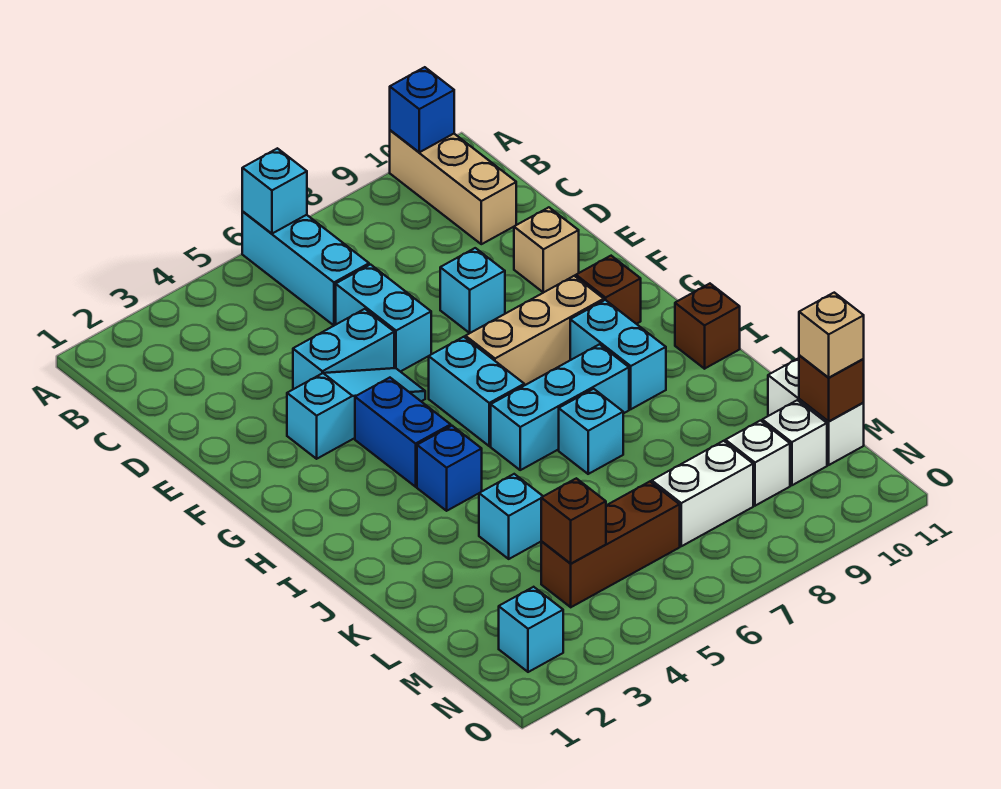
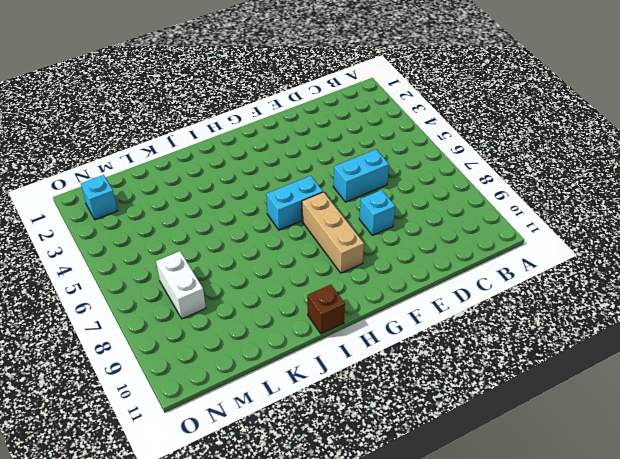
none -> cyan 1x3 brick [242,212,369,325]
none -> tan 1x3 brick [390,130,516,244]
none -> cyan 1x2 brick [293,309,394,389]

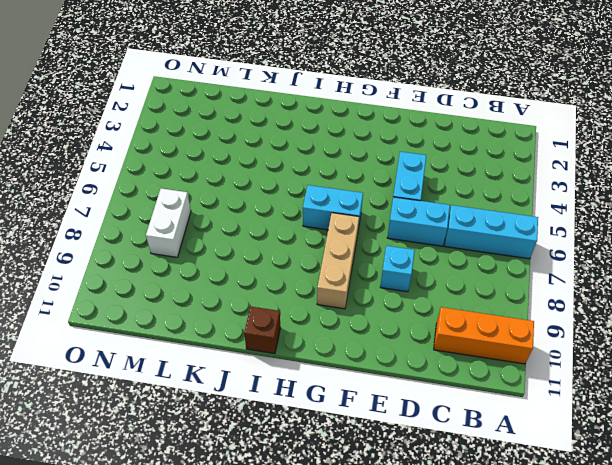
orange 1x3 brick [434,307,534,364] -> tan 1x3 brick [390,130,516,244]
none -> tan 1x1 brick [514,207,579,293]
none -> cyan 1x3 slope [287,368,425,459]
none -> blue 1x2 brick [355,378,451,487]

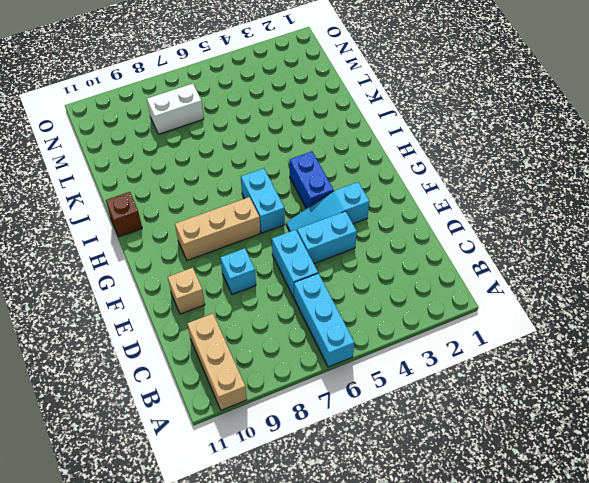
none -> brown 1x1 brick [576,256,641,324]
none -> cyan 1x2 brick [570,300,666,409]
none -> blue 1x1 brick [417,426,482,511]

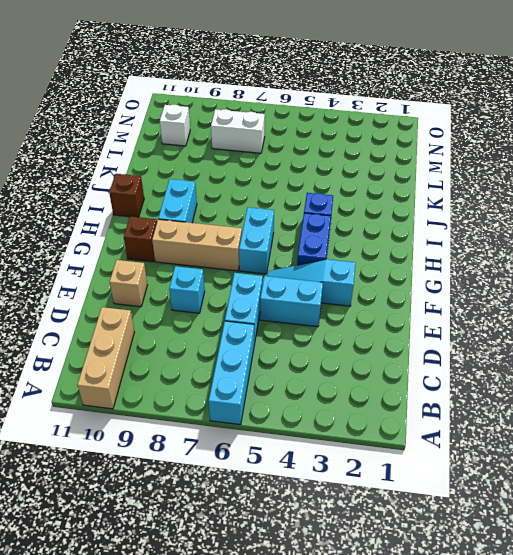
none -> cyan 1x3 brick [491,344,629,470]
none -> cyan 1x1 brick [559,389,623,474]
none -> cyan 1x1 brick [479,474,543,559]

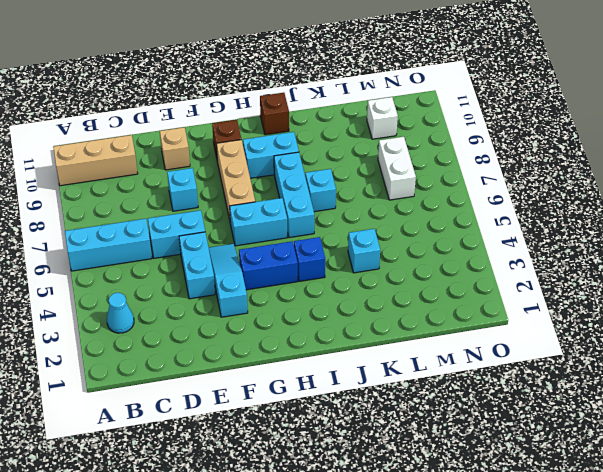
cyan 1x1 cone [107,293,134,333] -> none
none -> white 1x2 brick [768,358,864,465]
none -> brown 1x3 brick [541,482,680,607]
none -> white 1x1 brick [725,421,790,506]

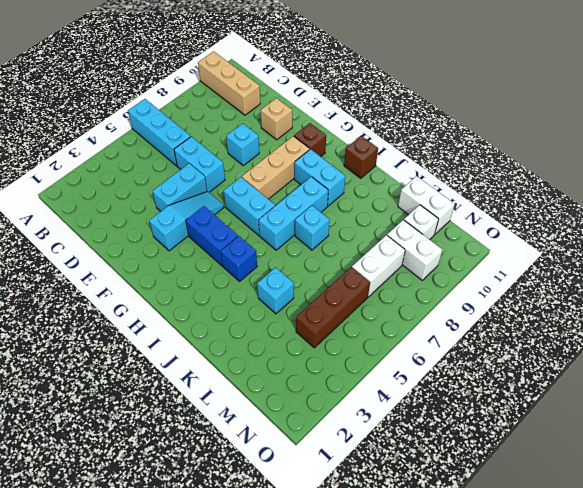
white 1x2 brick [387,220,443,280] -> white 1x1 brick [725,421,790,506]
none -> cyan 1x1 brick [499,587,563,672]
none -> cyan 1x1 brick [242,148,307,234]
none -> blue 1x1 brick [390,67,454,152]

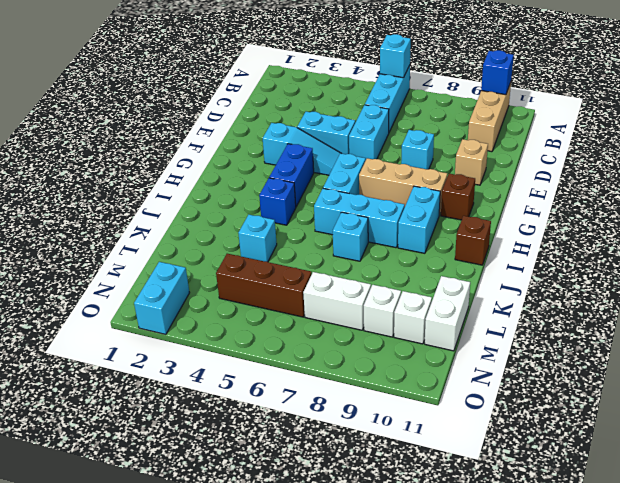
cyan 1x2 brick [134,262,190,334] -> cyan 1x1 brick [499,587,563,672]
none -> brown 1x1 brick [541,478,606,564]
none -> brown 1x1 brick [799,355,864,421]
none -> tan 1x1 brick [799,293,864,377]

